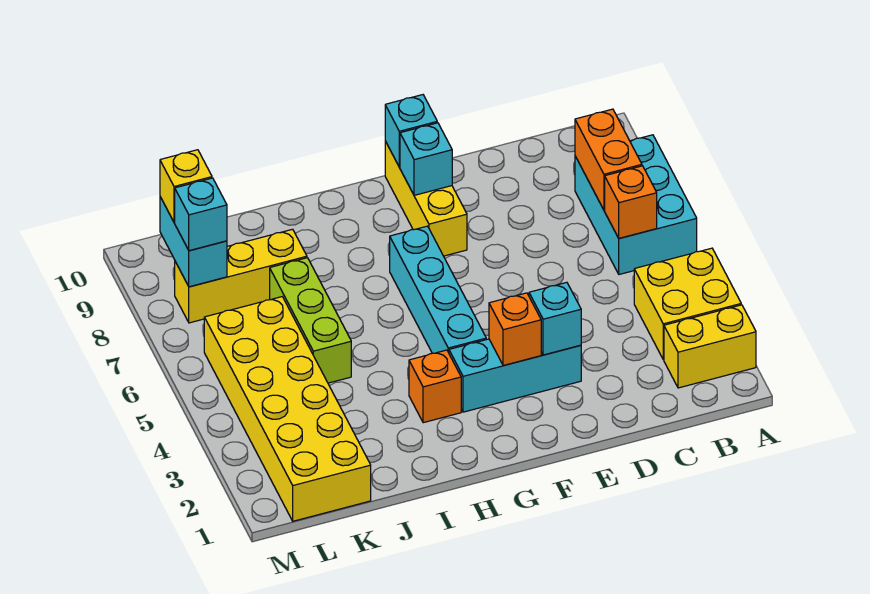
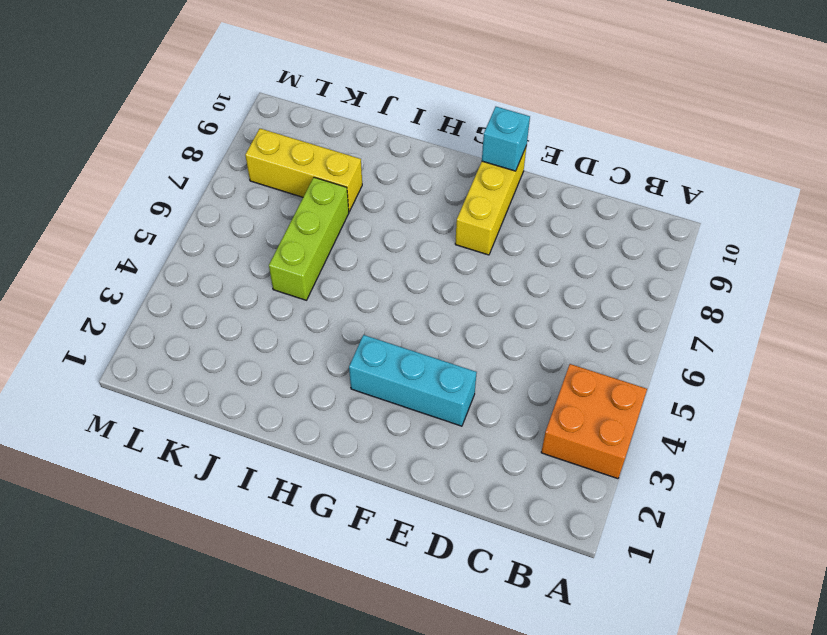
orange 2x2 brick [541,364,647,479] -> yellow 2x2 brick [634,248,741,360]
none -> yellow 1x2 brick [664,305,756,388]
none -> cyan 2x3 brick [575,135,697,274]
none -> cyan 1x4 brick [390,226,486,353]

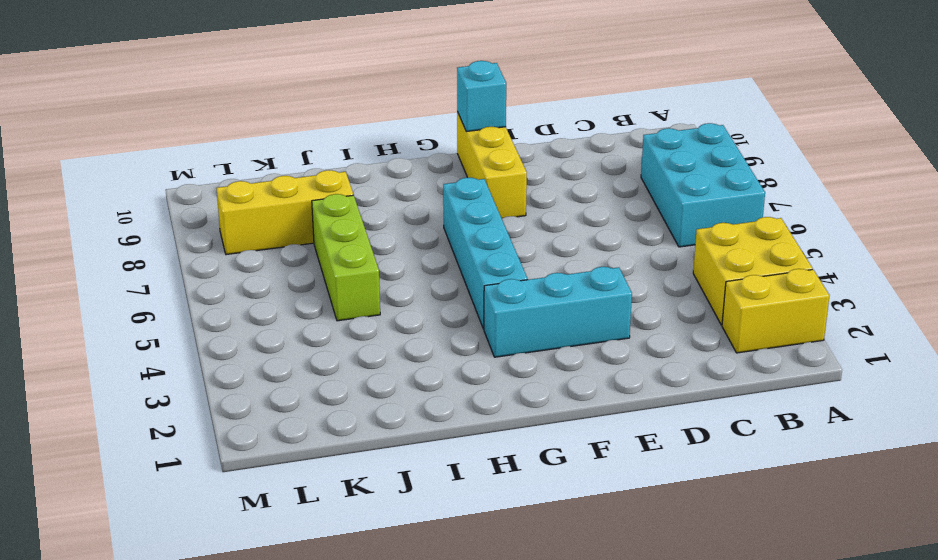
none -> orange 1x1 brick [409,350,461,423]
none -> yellow 2x6 brick [204,297,371,521]
none -> orange 1x1 brick [605,166,657,238]

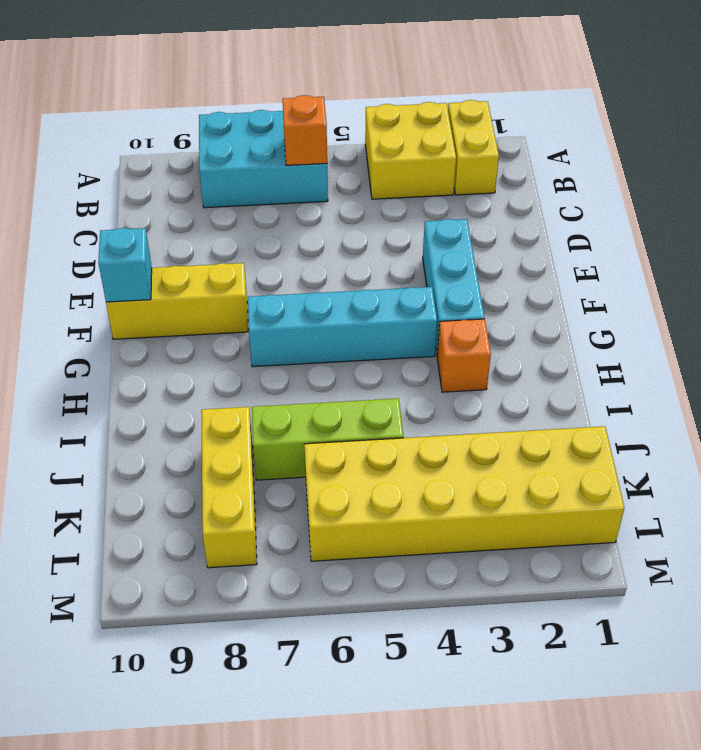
none -> orange 1x2 brick [575,109,642,210]
none -> cyan 1x1 brick [529,282,581,355]
none -> orange 1x1 brick [489,293,541,365]

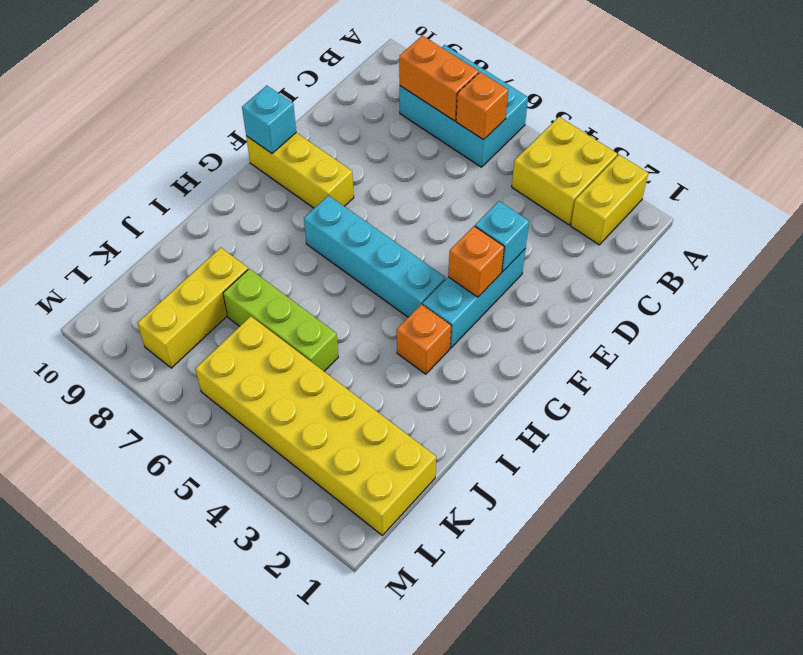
none -> cyan 1x1 brick [400,123,452,195]
none -> cyan 1x2 brick [160,197,227,287]
none -> cyan 1x1 brick [175,178,227,251]

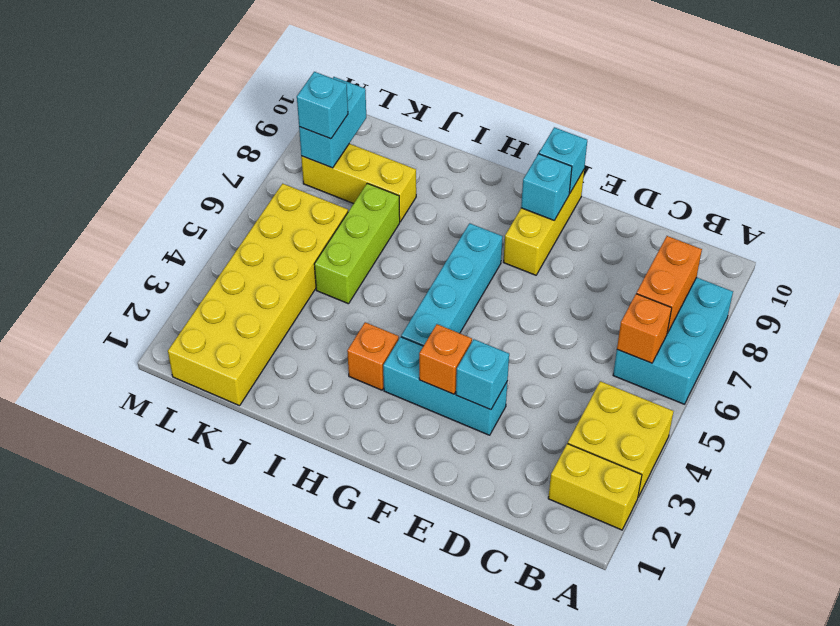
none -> yellow 1x1 brick [160,150,212,222]

